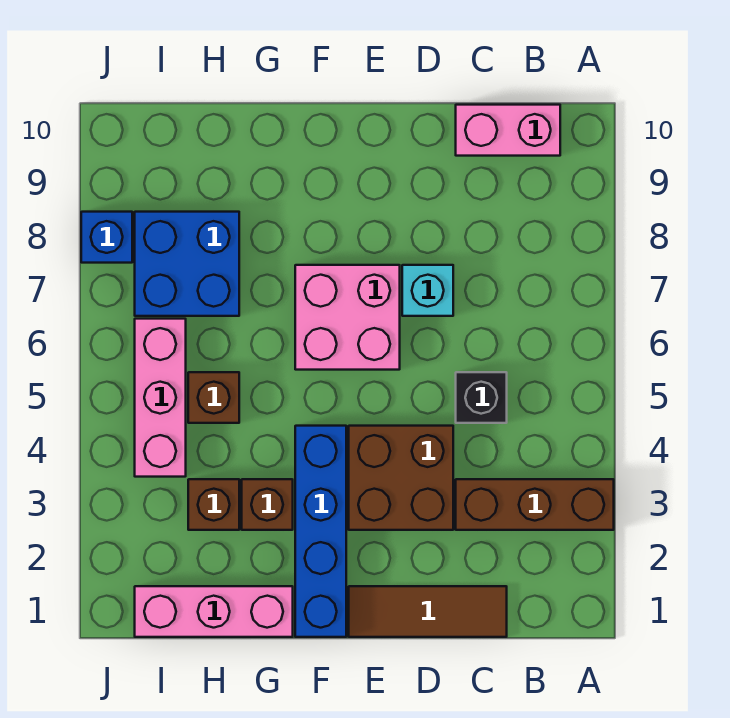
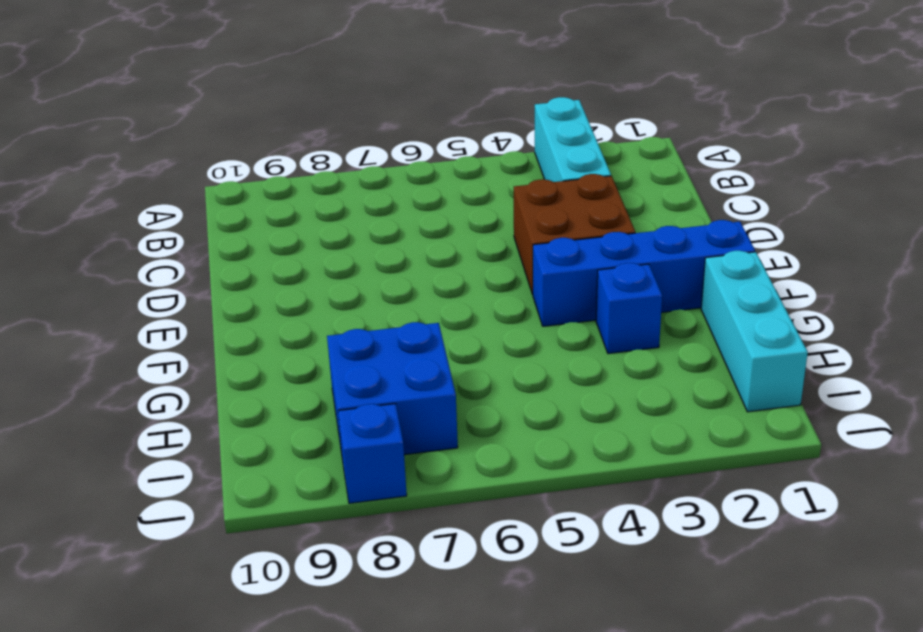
cyan 1x3 brick [535,97,611,182] -> brown 1x3 brick [456,479,614,530]
cyan 1x3 brick [701,251,808,412] -> pink 1x3 brick [135,586,293,637]
blue 1x1 brick [596,263,662,354] -> brown 1x1 brick [242,479,293,530]
none -> pink 1x2 brick [456,105,560,156]
none -> brown 1x3 tile [349,586,507,637]
none -> black 1x1 brick [456,372,507,423]

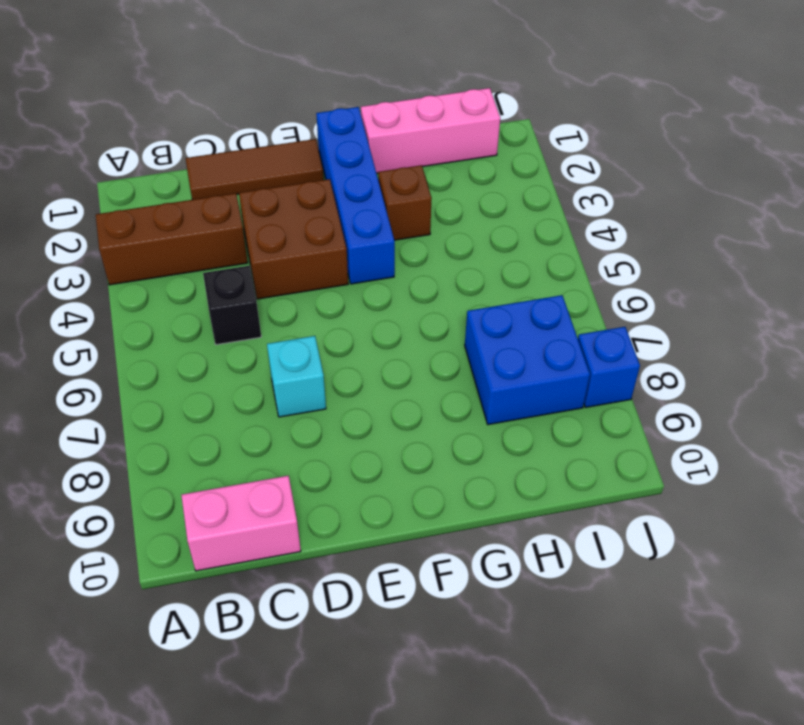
none -> pink 2x2 brick [295,265,400,370]
none -> brown 1x1 brick [188,479,239,530]
none -> brown 1x1 brick [188,372,239,423]

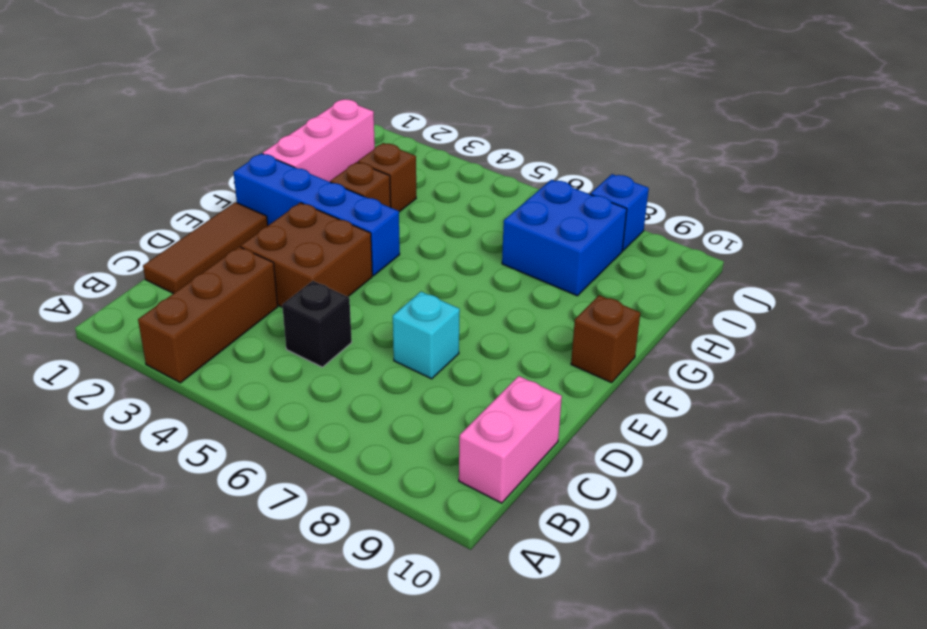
brown 1x1 brick [571,295,640,383] -> brown 1x1 brick moved to [188,372,239,423]
none -> pink 2x2 brick [295,265,400,370]
none -> pink 1x3 brick [135,319,186,477]

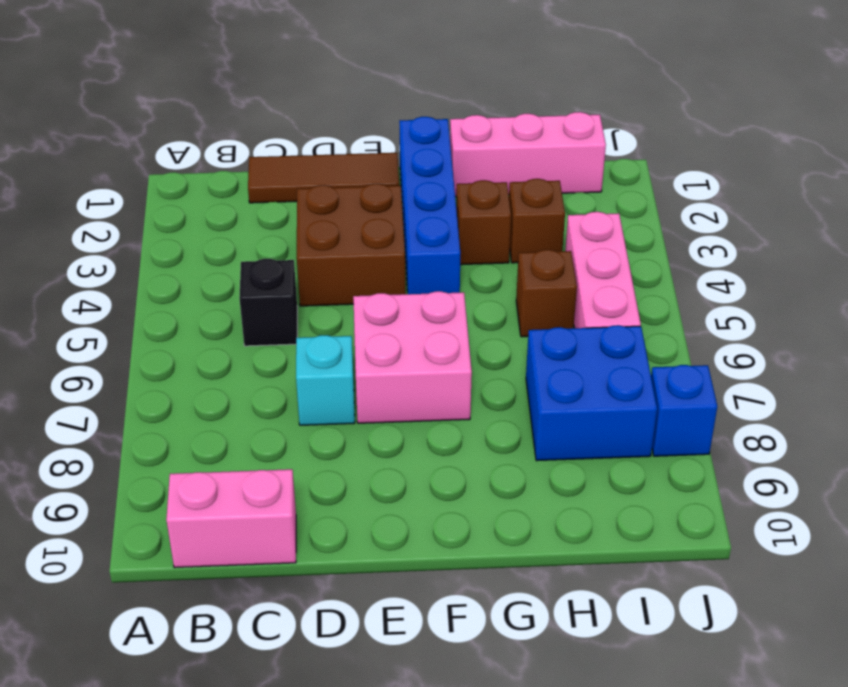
none -> brown 1x3 brick [456,479,614,530]

